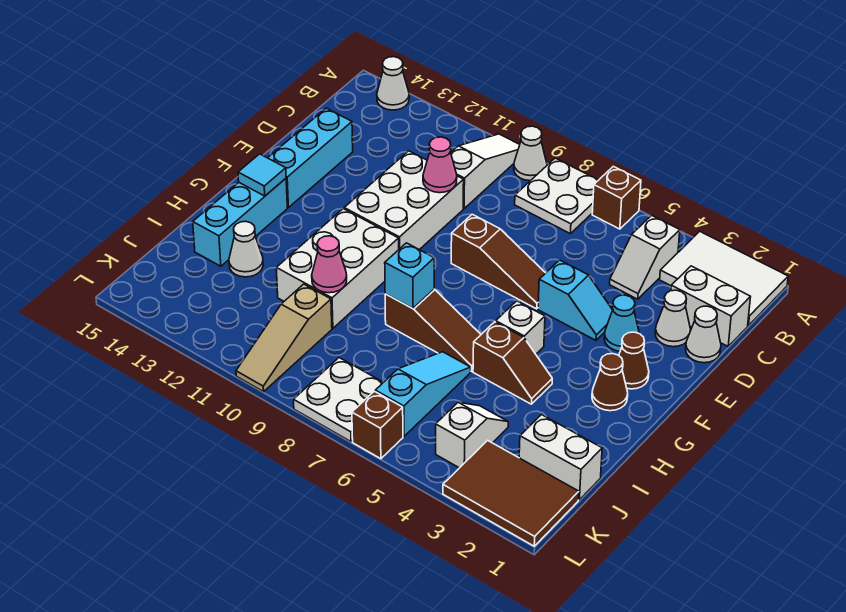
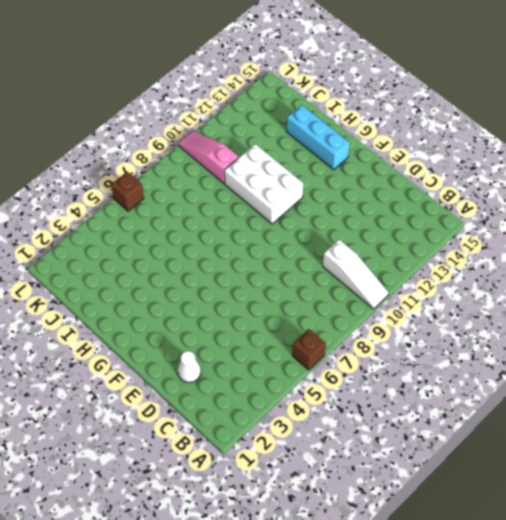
pink 1x3 slope [178,131,239,184] -> tan 1x3 slope [236,284,332,392]
none -> white 2x3 tile [660,231,788,326]
none -> white 2x2 plate [515,158,598,234]
none -> white 1x1 cone [514,126,547,181]
none -> white 1x1 cone [377,57,409,110]

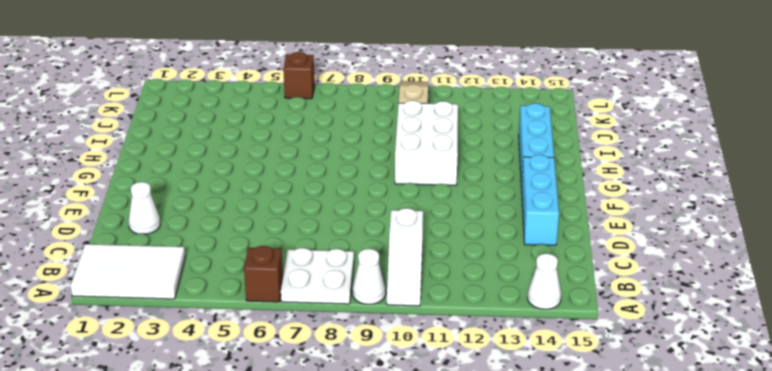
none -> white 1x2 slope [610,215,680,299]
none -> white 1x2 brick [671,266,750,346]
none -> white 1x1 cone [686,306,721,363]
none -> white 2x3 brick [344,151,464,250]

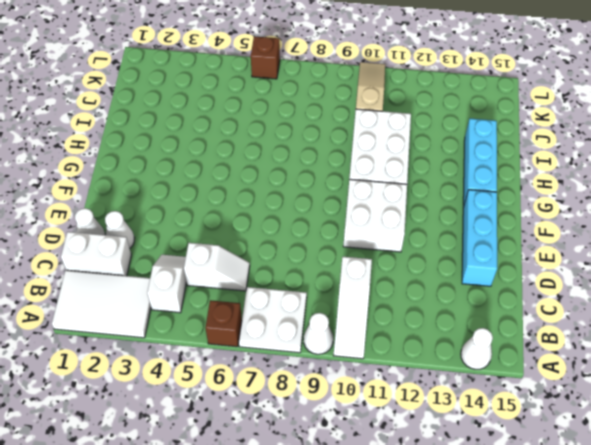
white 1x2 slope [184,243,250,291] -> white 1x2 slope turned to [436,402,508,468]
white 2x2 brick [343,179,407,252] -> white 2x3 brick [344,151,464,250]
none -> cyan 1x1 cone [604,295,639,351]
none -> cyan 1x2 slope [538,260,613,340]
none -> brown 1x3 slope [451,214,545,309]
none -> brown 1x1 cone [619,332,649,389]

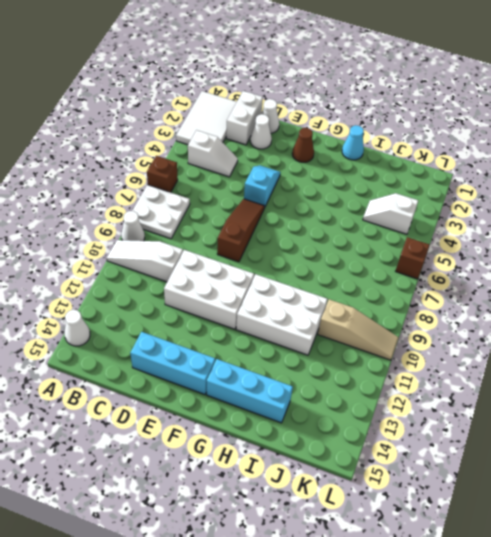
cyan 1x1 cone [342,125,364,160] -> cyan 1x1 cone moved to [604,295,639,351]
none -> brown 1x1 cone [592,354,628,411]
none -> white 1x1 brick [496,301,545,354]
none -> brown 1x2 slope [473,322,552,404]
none -> brown 1x3 slope [385,289,481,371]

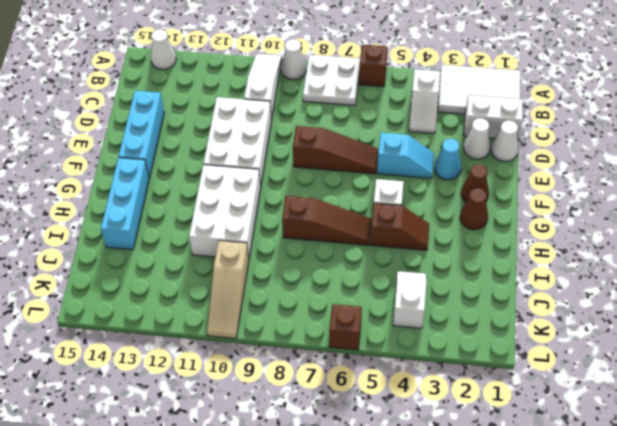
none -> cyan 1x3 slope [375,352,471,436]
none -> white 1x1 cone [229,222,263,277]
none -> white 1x2 brick [519,415,602,500]
none -> brown 2x3 tile [443,440,579,546]

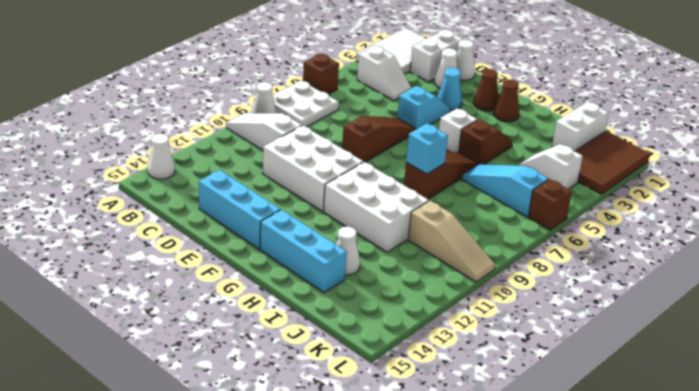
none -> white 2x2 plate [294,358,383,442]
none -> pink 1x1 cone [423,137,457,193]
none -> cyan 1x1 tile [238,154,286,196]
none -> pink 1x1 cone [312,236,347,293]

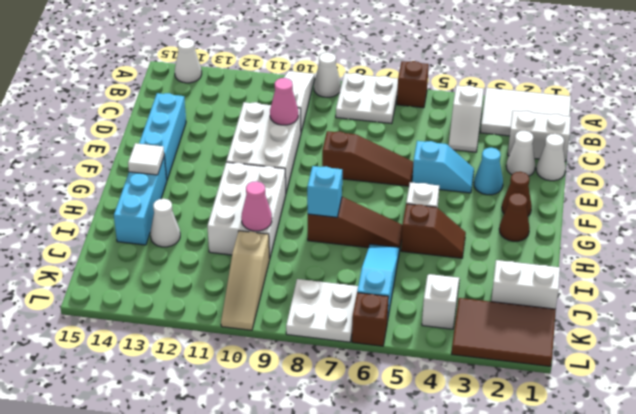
white 1x1 tile [128,143,165,175] -> cyan 1x1 tile [238,154,286,196]

